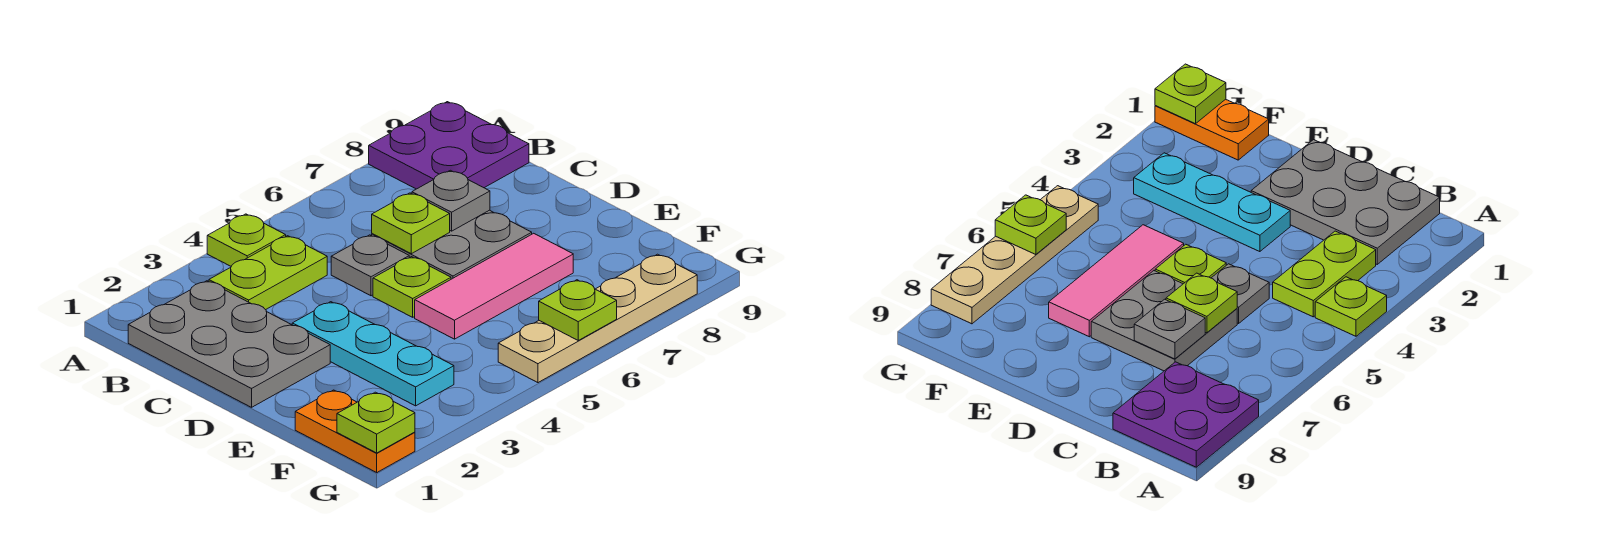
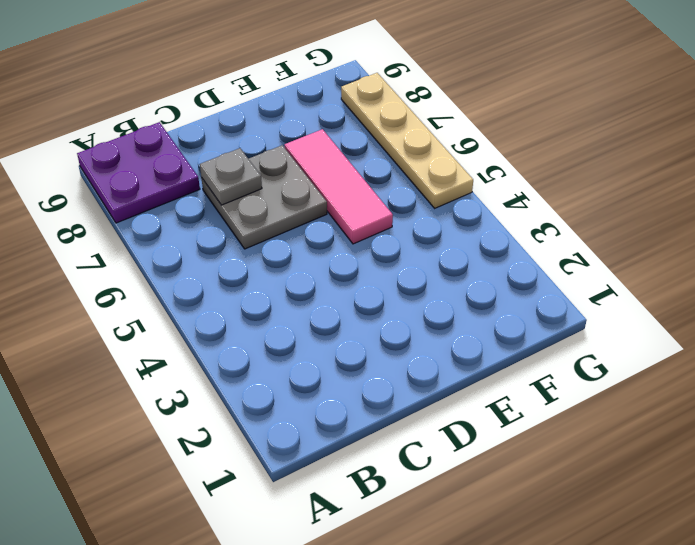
none -> lime 1x1 plate [207,214,286,266]
none -> grey 2x3 plate [128,281,330,407]
none -> lime 1x2 plate [209,236,327,310]

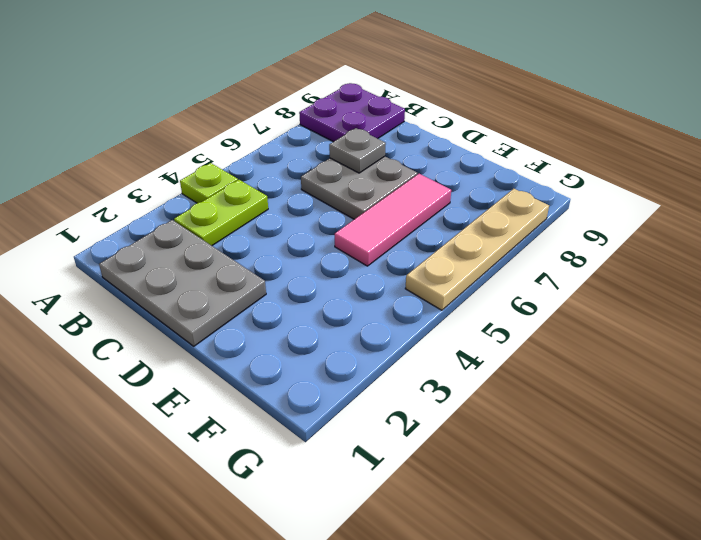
none -> grey 1x1 plate [331,235,409,296]
none -> cyan 1x3 plate [292,302,454,406]
none -> lime 1x1 plate [373,257,451,317]

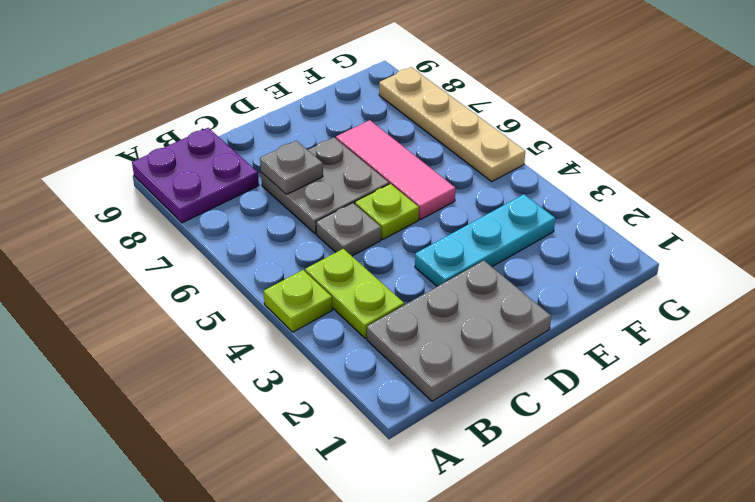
none -> orange 1x2 plate [295,390,415,472]
none -> lime 1x1 plate [372,193,450,254]
none -> lime 1x1 plate [337,392,415,453]

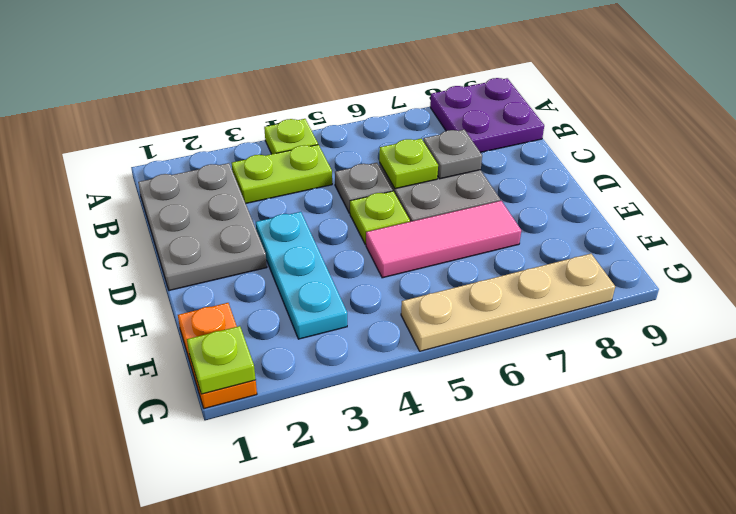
none -> lime 1x1 plate [539,280,617,340]

